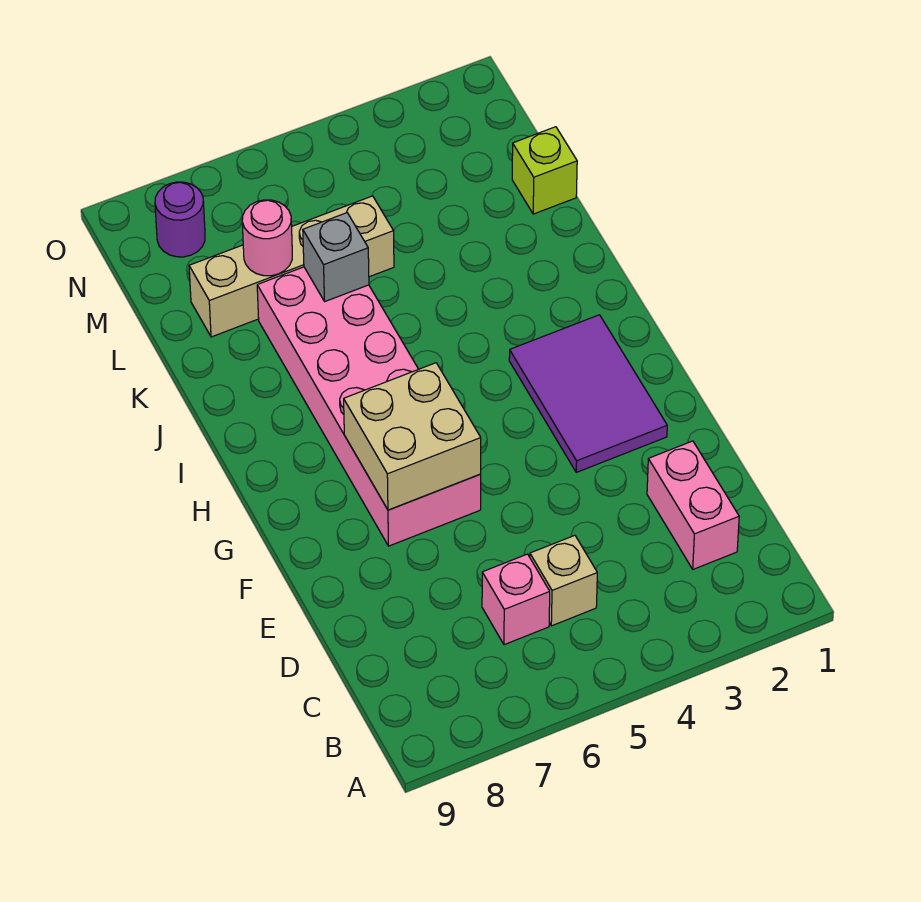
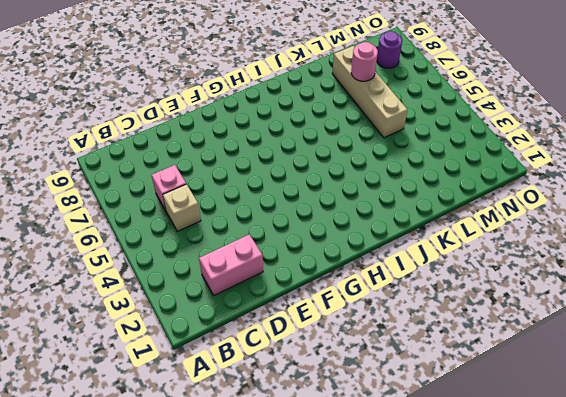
none -> purple 2x3 tile [509,315,667,472]
none -> pink 2x6 brick [257,267,481,546]

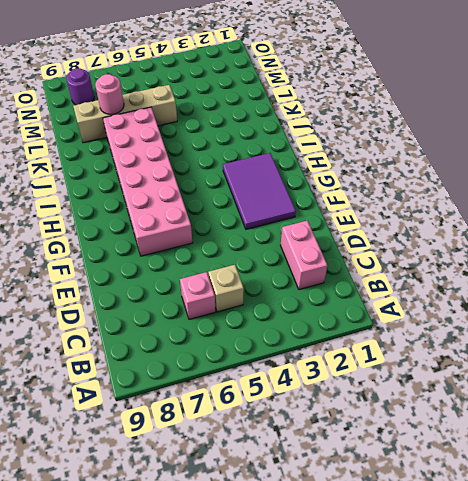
none -> lime 1x1 brick [512,127,577,214]
none -> tan 2x2 brick [344,363,481,510]

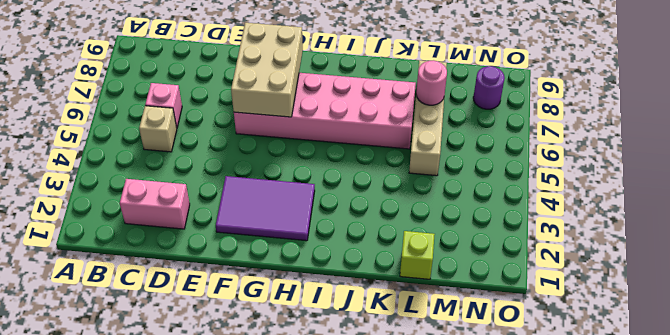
tan 2x3 brick [231,23,303,117] -> tan 2x2 brick [344,363,481,510]
none -> grey 1x1 brick [303,213,369,301]

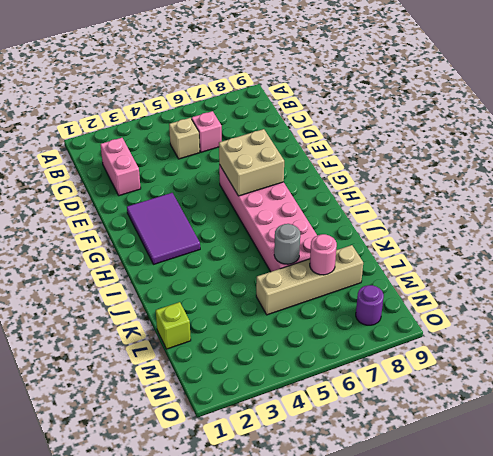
grey 1x1 round brick [274,224,300,264] -> grey 1x1 brick [303,213,369,301]

